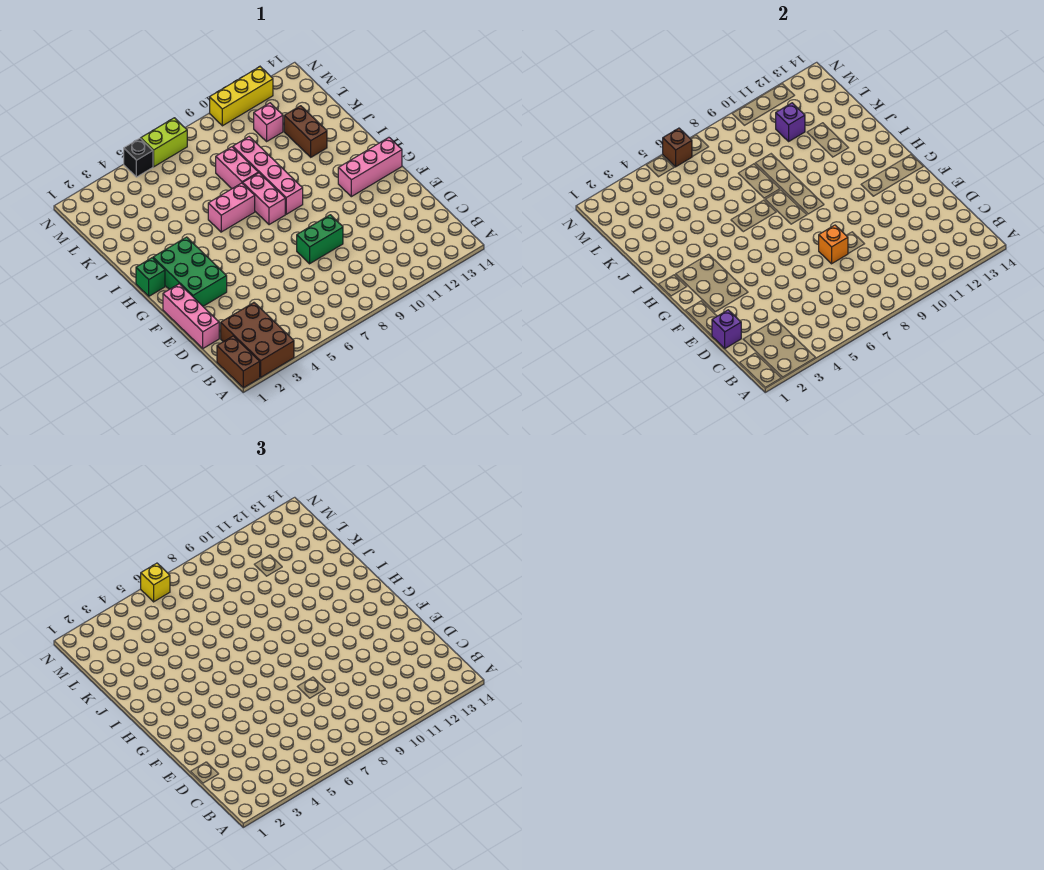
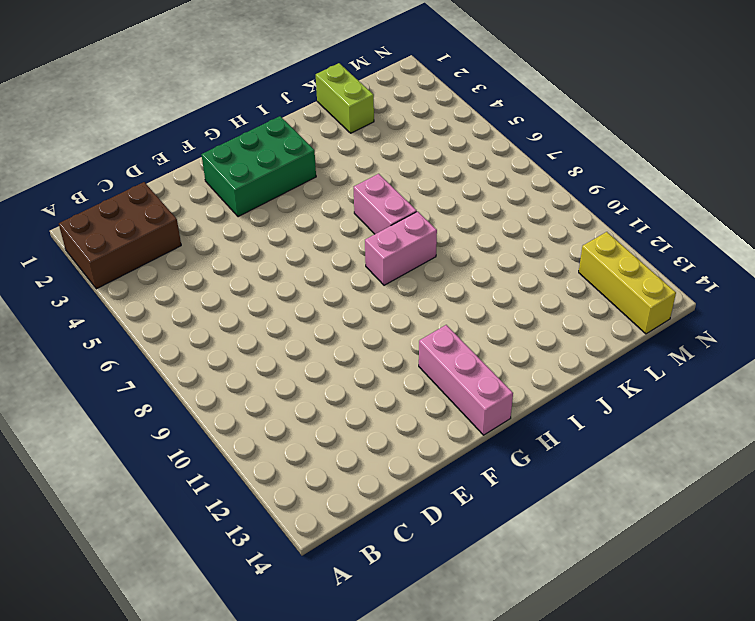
lime 1x2 brick [316,63,374,133] -> lime 1x2 brick moved to [141,118,187,167]
yellow 1x3 brick [579,232,676,334] -> yellow 1x3 brick moved to [210,67,273,126]
none -> brown 1x2 brick [217,336,260,388]
none -> pink 1x3 brick [163,284,219,349]
none -> green 1x2 brick [297,215,343,264]

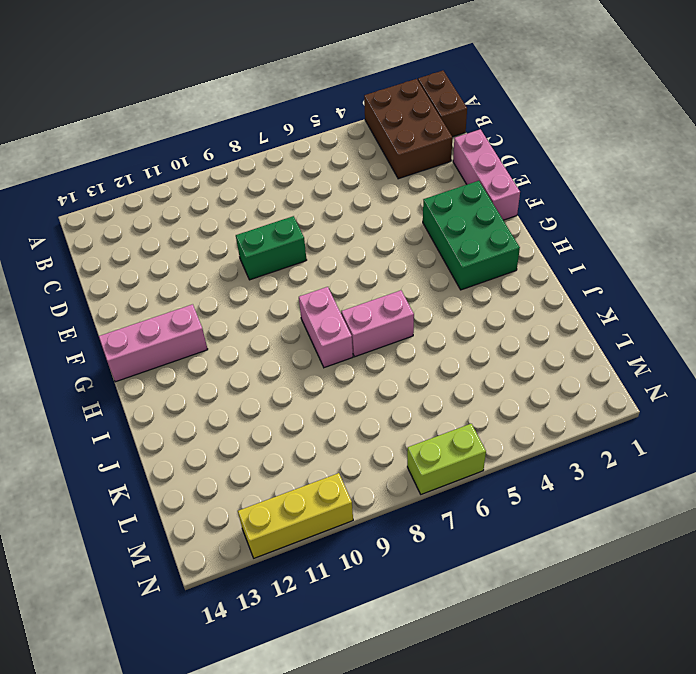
none -> green 1x1 brick [136,258,165,296]
none -> pink 1x4 brick [233,137,303,214]
none -> pink 1x2 brick [216,147,258,189]

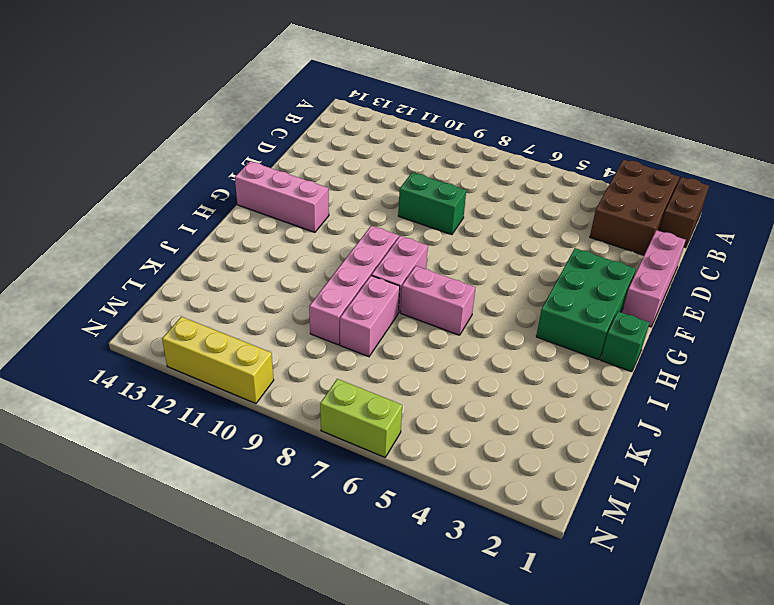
none -> brown 1x2 brick [284,106,327,157]
none -> pink 1x1 brick [254,103,283,141]
none -> black 1x1 brick [124,138,153,177]

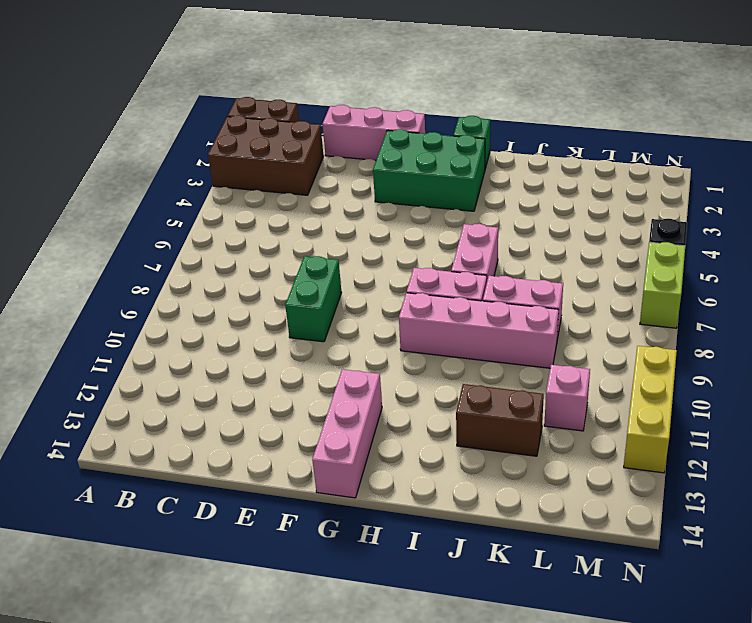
none -> purple 1x1 brick [712,310,741,349]
none -> orange 1x1 brick [819,225,848,264]
none -> purple 1x1 brick [776,103,805,141]

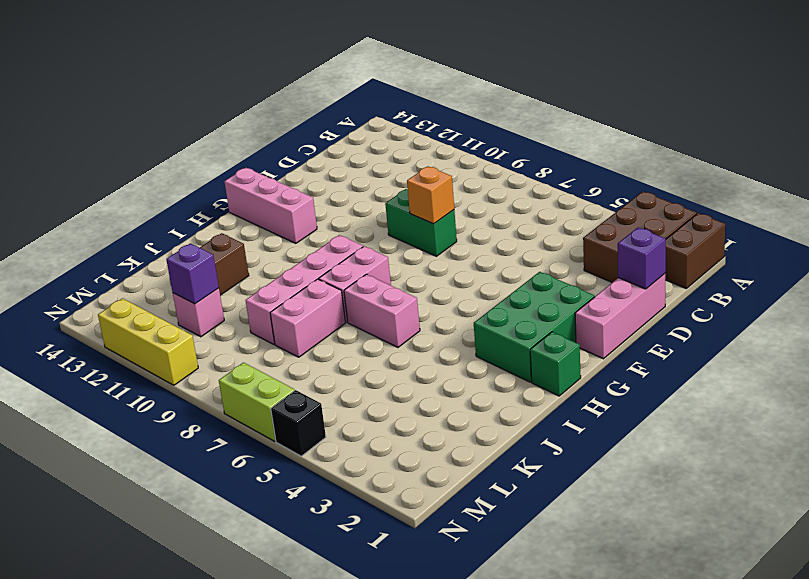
none -> brown 1x1 brick [663,128,692,167]
none -> yellow 1x1 brick [141,563,170,602]

